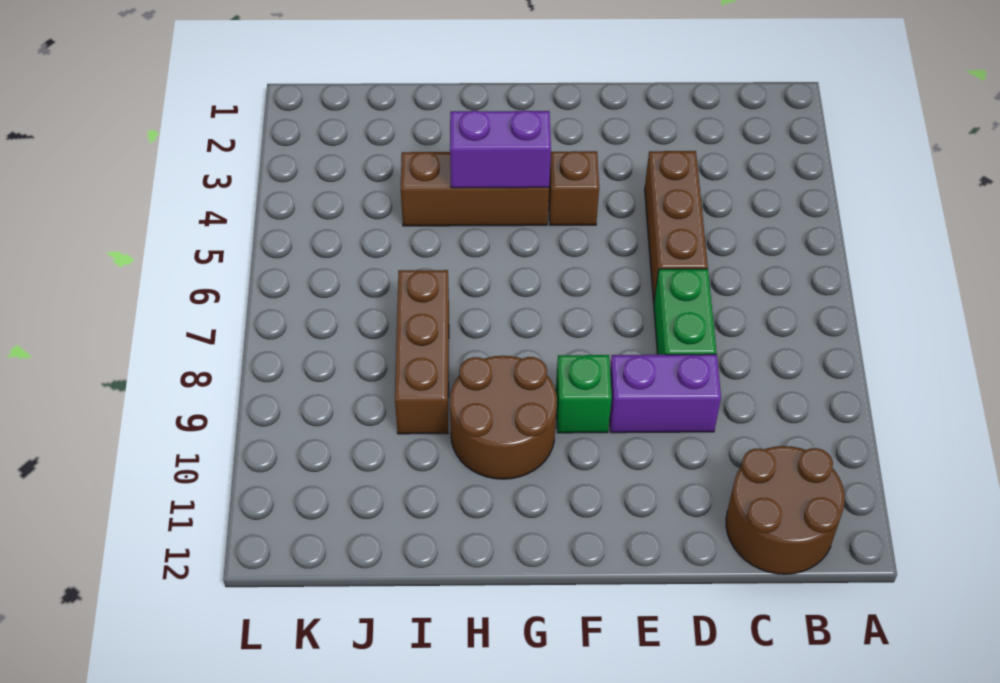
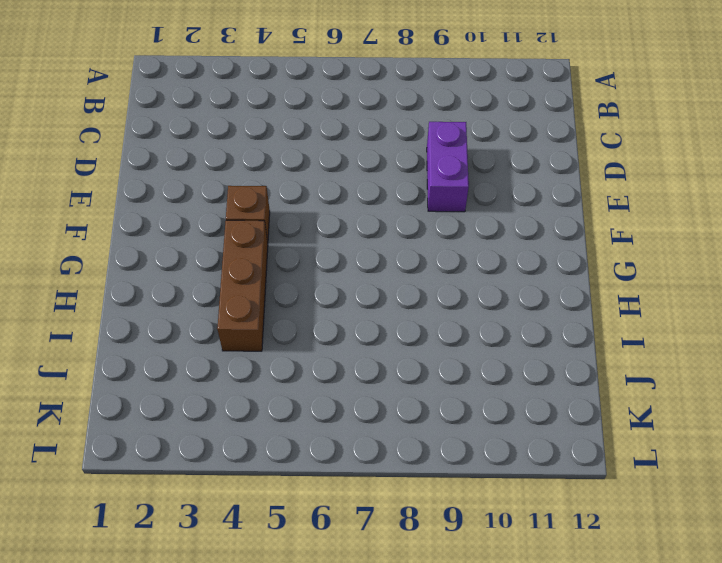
none -> brown 2x2 round brick [726,446,845,574]
none -> brown 1x3 brick [645,151,708,303]

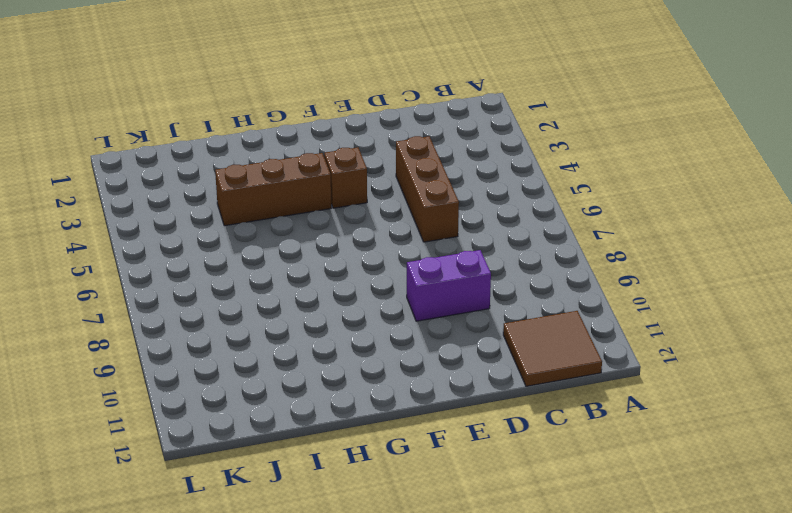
brown 2x2 tile [503,311,602,386] -> brown 2x2 round brick [726,446,845,574]
none -> green 1x2 brick [654,269,717,355]
none -> green 1x1 brick [556,355,612,433]

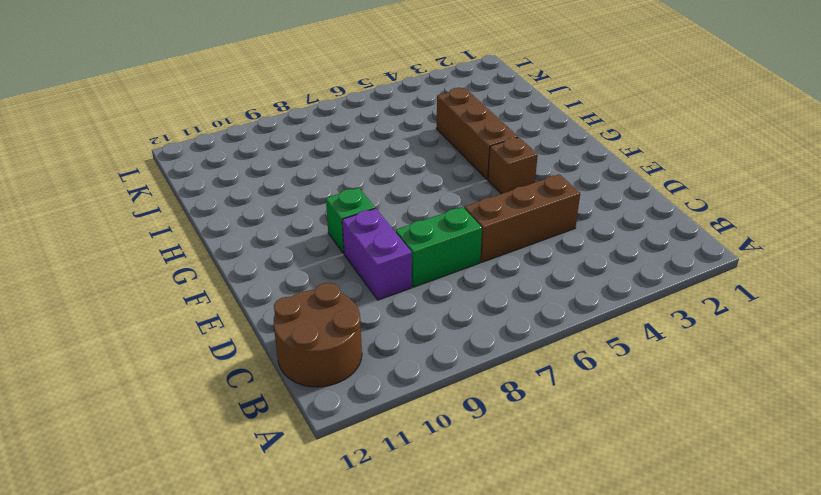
none -> brown 2x2 round brick [450,356,557,479]
none -> brown 1x3 brick [395,270,449,434]

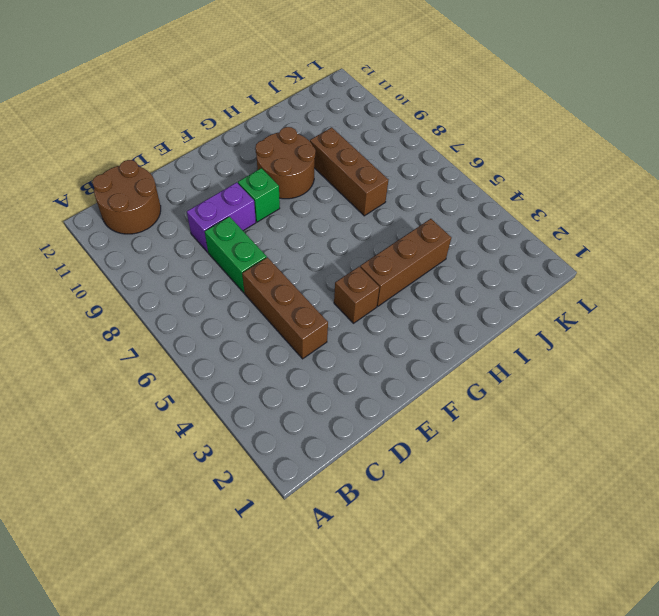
none -> purple 1x2 brick [450,111,551,188]

